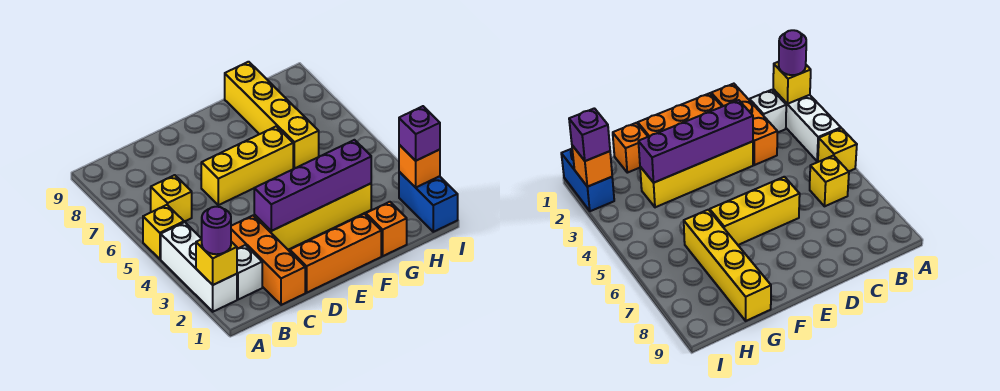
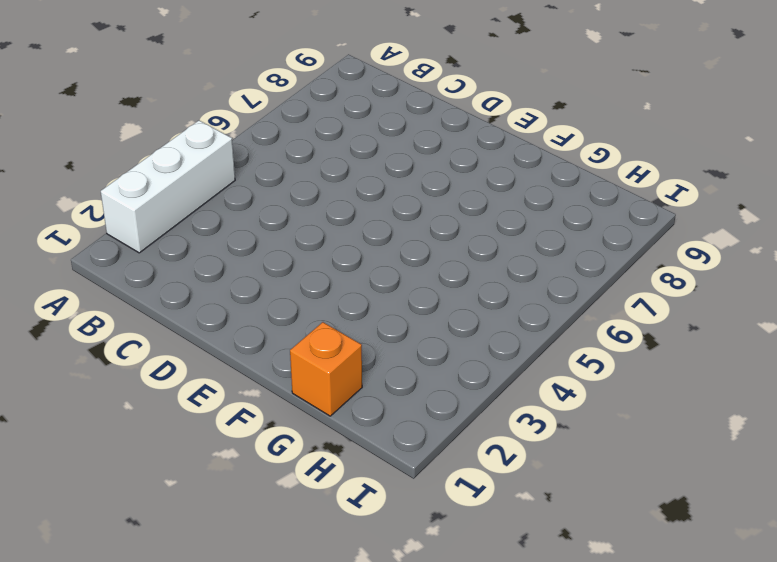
none -> yellow 1x1 brick [143,205,184,259]
none -> white 1x1 brick [237,245,262,300]
none -> yellow 1x1 brick [151,175,192,222]

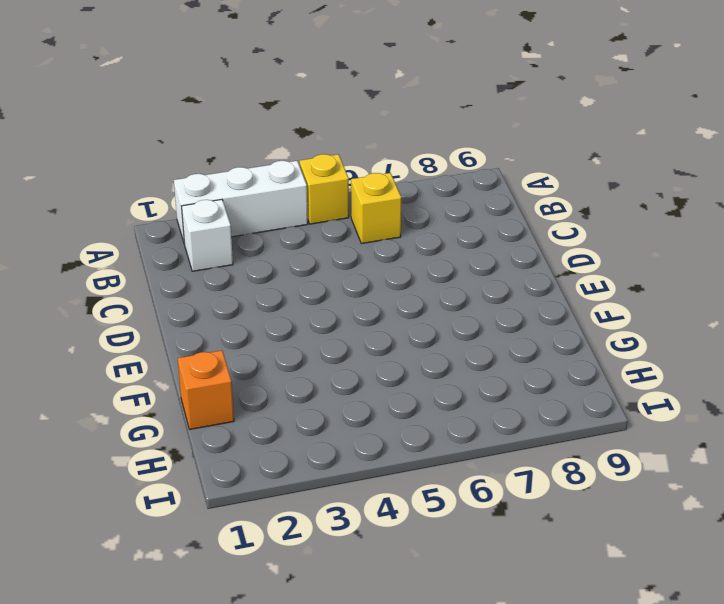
none -> orange 1x3 brick [231,216,305,305]
none -> orange 1x3 brick [290,214,381,293]
none -> yellow 1x4 brick [254,184,371,250]

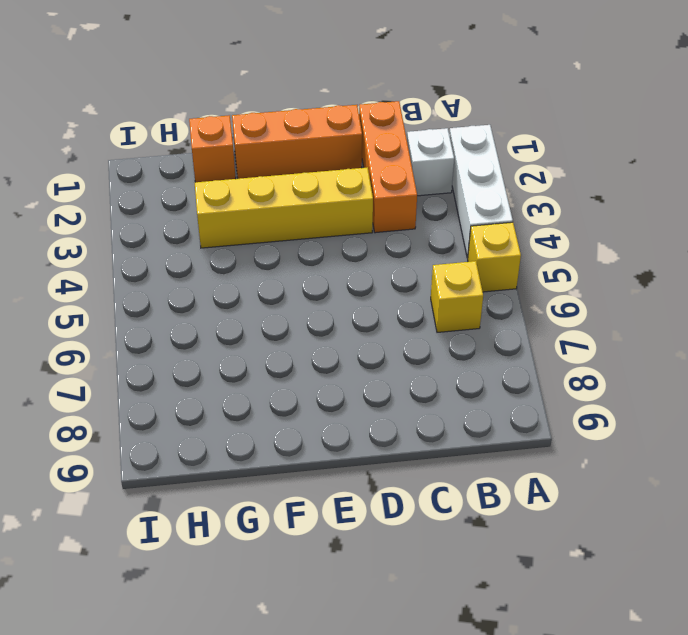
none -> yellow 1x3 brick [201,126,293,205]
none -> yellow 1x4 brick [225,62,319,169]
none -> blue 1x2 brick [399,172,458,232]

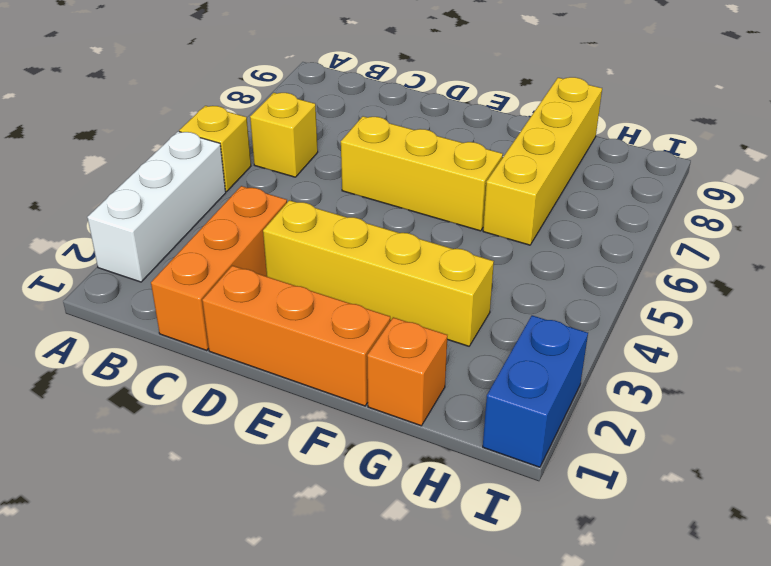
none -> white 1x1 brick [237,245,262,300]
none -> yellow 1x1 brick [196,239,237,285]
none -> purple 1x4 brick [254,140,371,231]

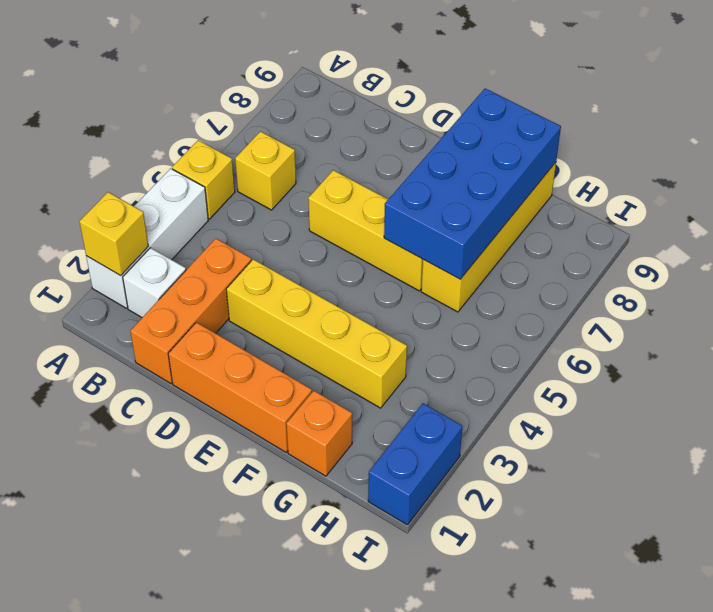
blue 2x4 brick [384,89,561,279] -> none
none -> purple 1x4 brick [254,140,371,231]
none -> orange 1x1 brick [399,145,440,187]
none -> purple 1x1 round brick [202,207,231,254]

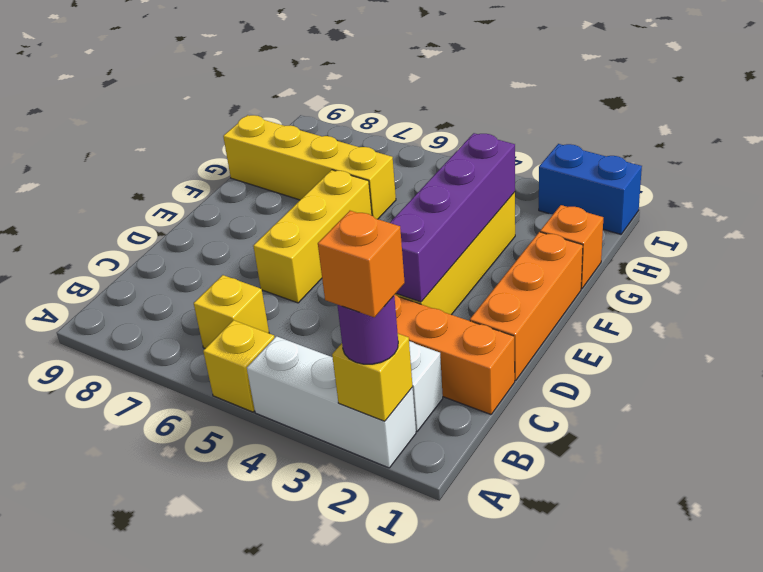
orange 1x1 brick [318,211,405,317] -> orange 1x1 brick moved to [399,145,440,187]
none -> purple 1x1 brick [399,106,440,161]

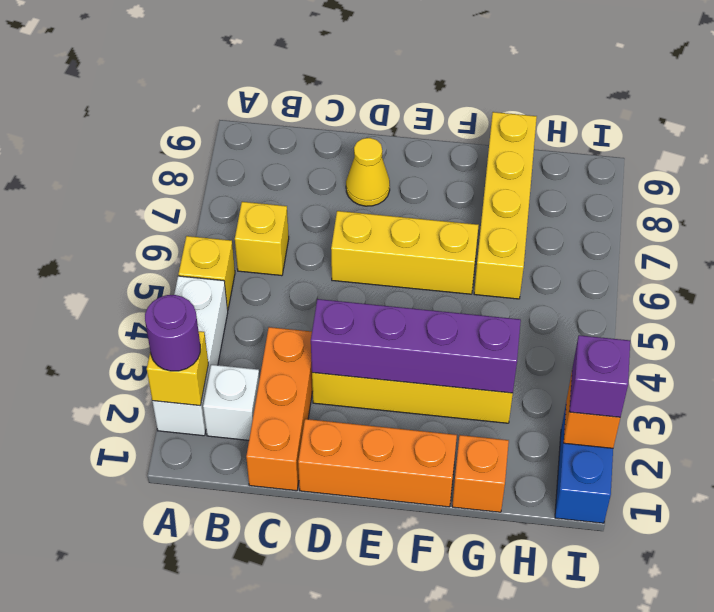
yellow 1x1 cone [346,138,390,206] -> none

